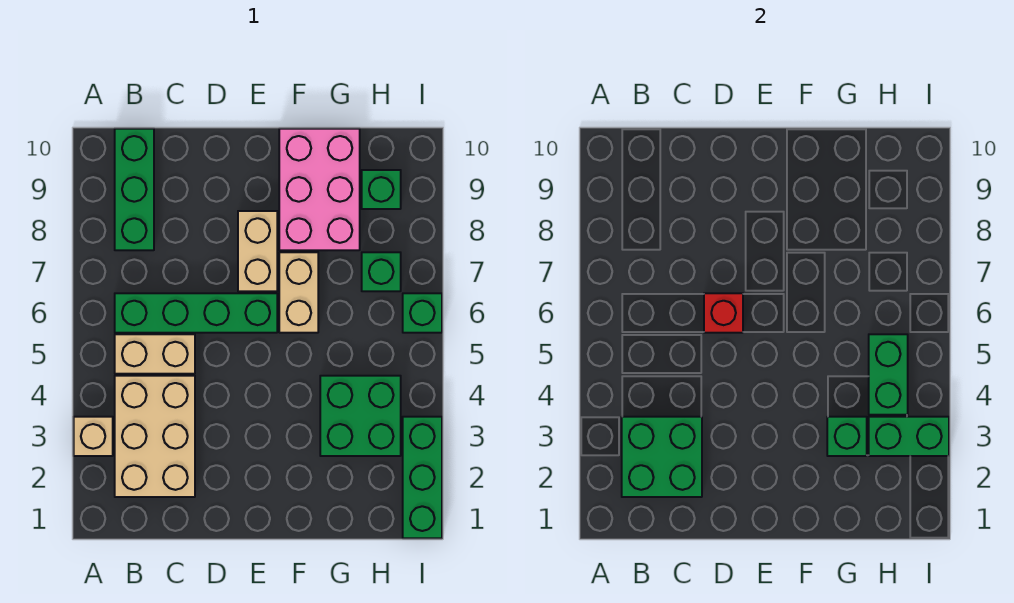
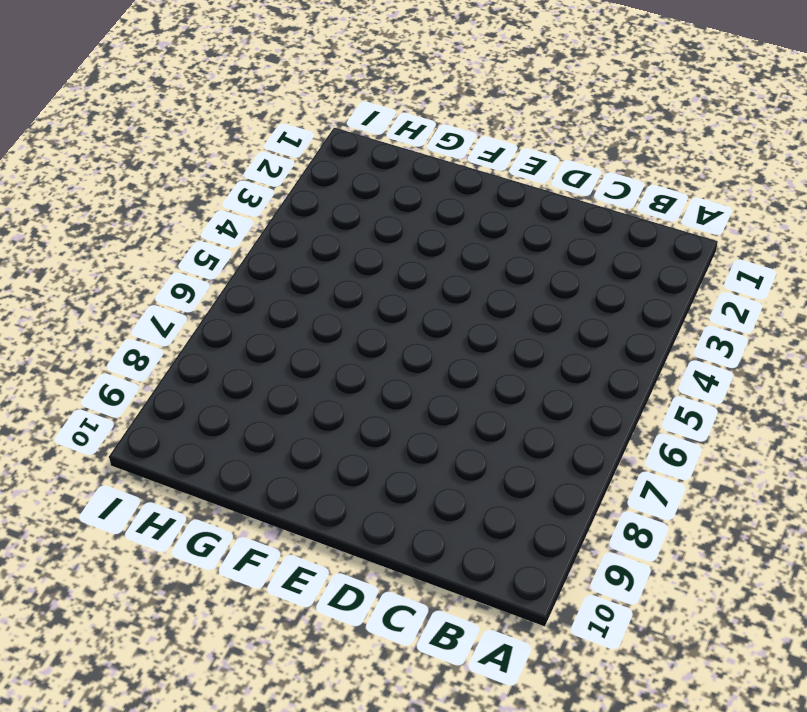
none -> tan 1x1 brick [74,417,113,456]
none -> tan 2x3 brick [115,376,195,497]
none -> tan 1x2 brick [115,334,195,374]

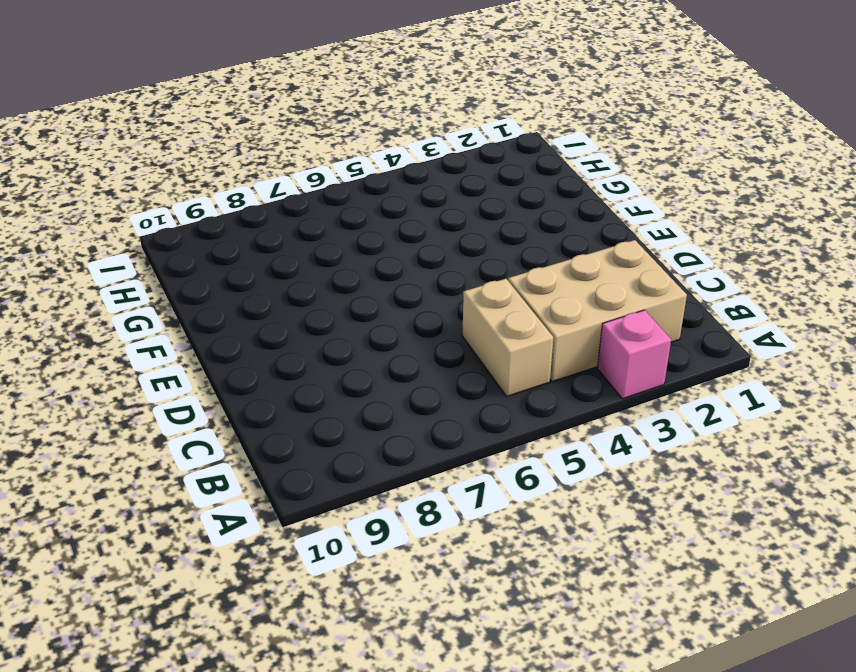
pink 1x1 brick [597,310,671,399] -> tan 1x1 brick [74,417,113,456]
none -> green 1x4 brick [115,293,277,333]
none -> green 1x3 brick [115,129,154,250]
none -> tan 1x2 brick [238,211,277,291]

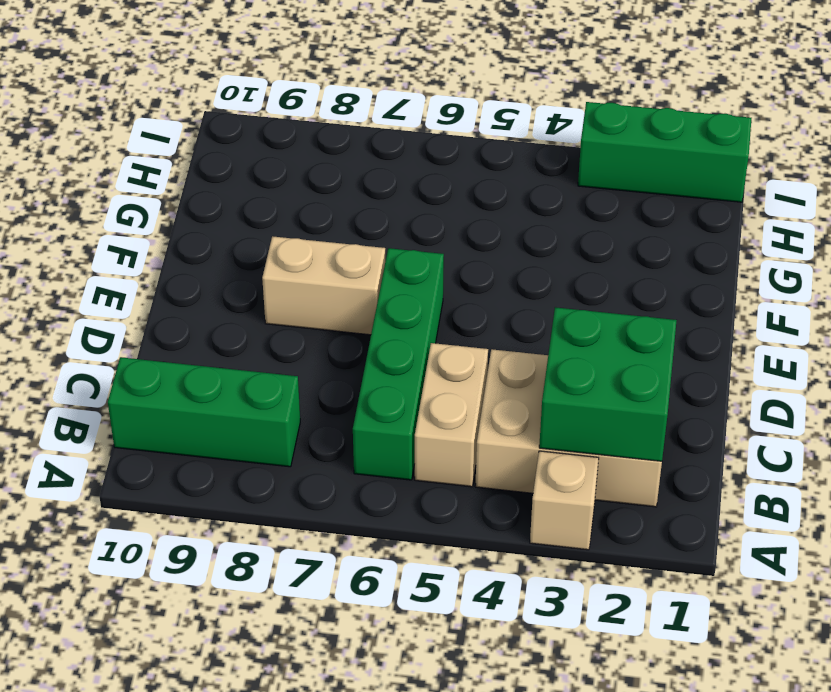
none -> tan 1x2 brick [279,252,318,333]
none -> pink 2x3 brick [279,129,360,250]
none -> green 2x2 brick [320,376,401,456]

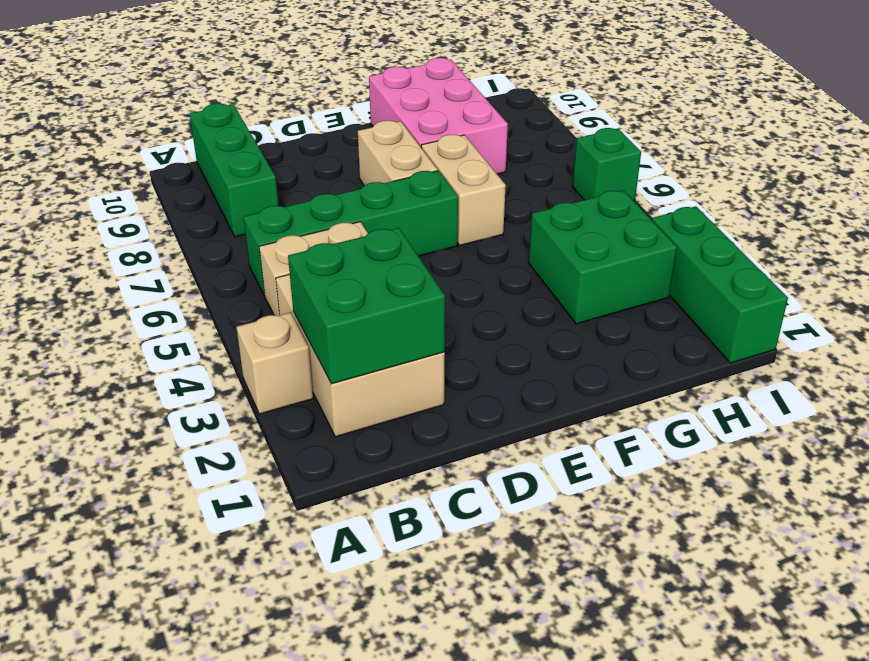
none -> green 1x1 brick [362,252,401,291]
none -> green 1x1 brick [362,170,401,209]
none -> red 1x1 brick [704,293,743,333]

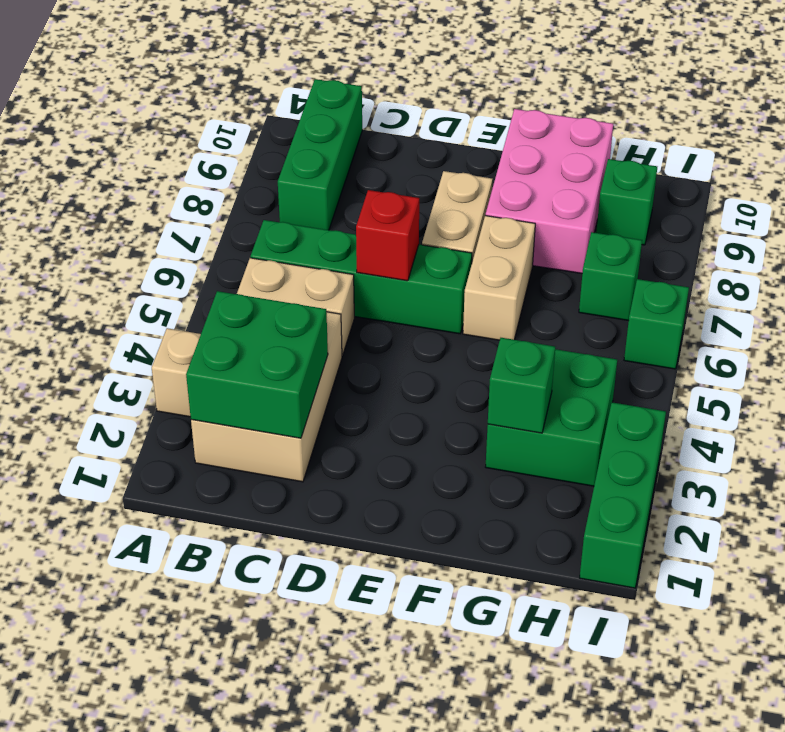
none -> green 1x2 brick [869,417,949,456]
none -> green 1x2 brick [869,334,908,415]

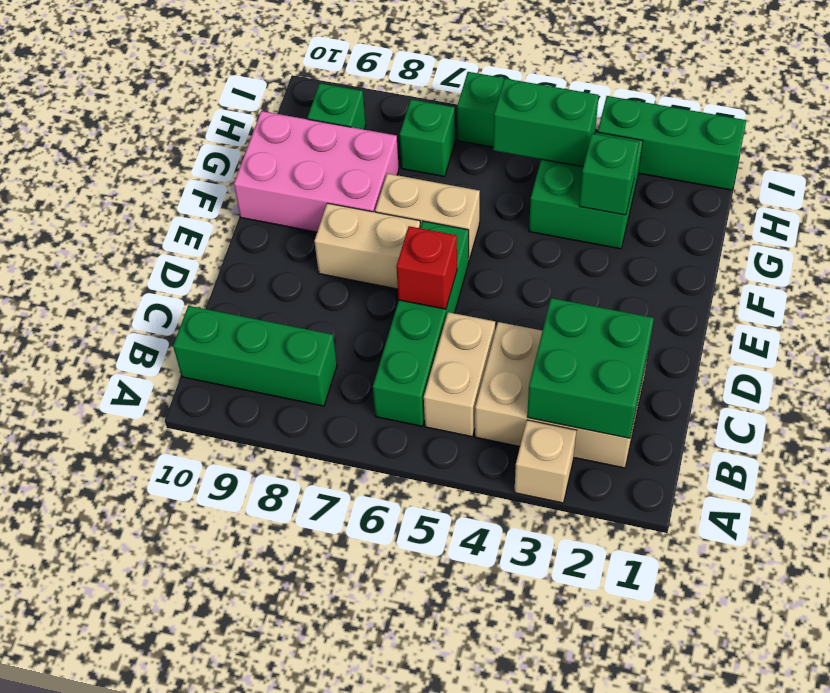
none -> green 1x2 brick [869,417,949,456]

